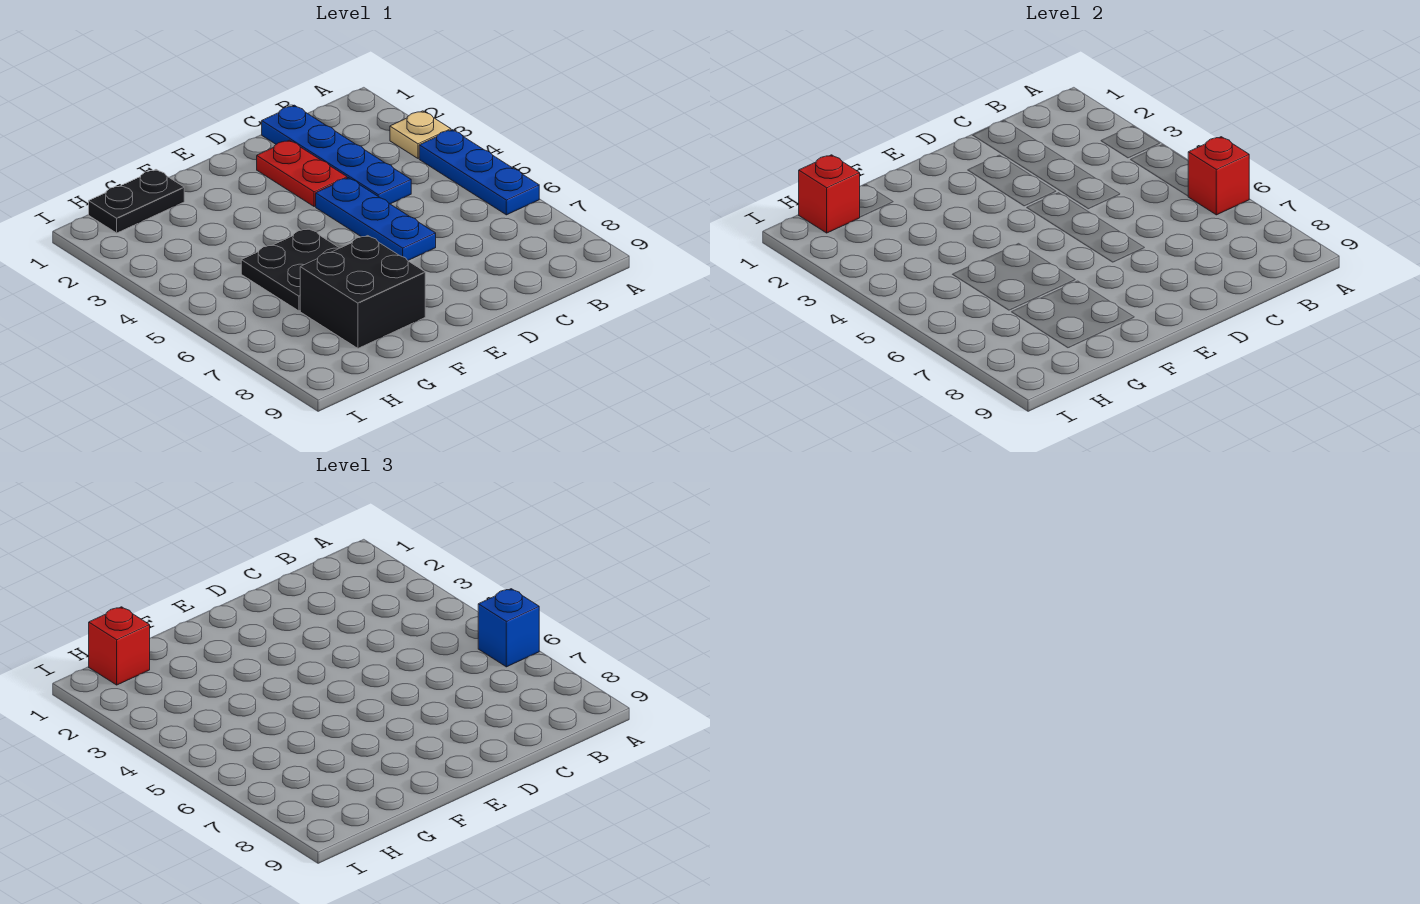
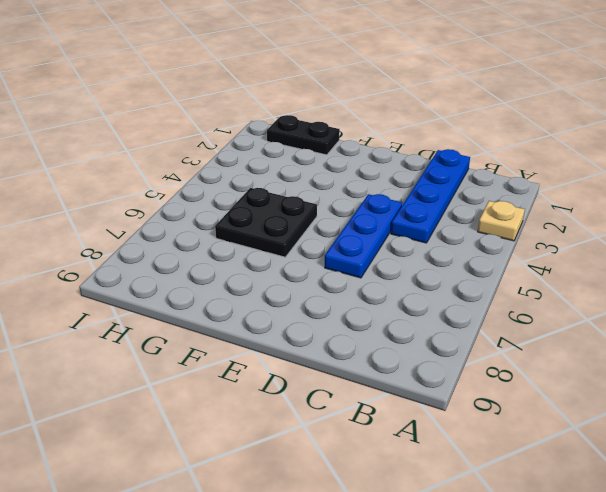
none -> blue 1x3 plate [419,130,539,215]
none -> red 1x2 plate [257,140,347,207]
none -> black 2x2 brick [300,236,425,348]

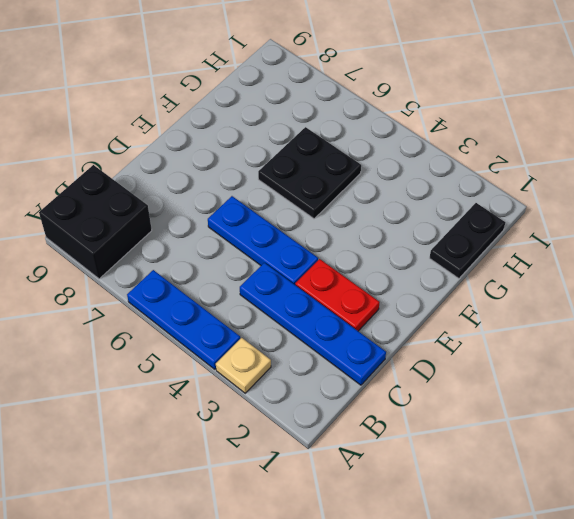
black 2x2 brick [39,165,152,279] -> black 2x2 brick moved to [300,236,425,348]
none -> red 1x1 brick [1188,137,1249,215]
none -> red 1x1 brick [799,155,860,233]
none -> blue 1x1 brick [478,589,539,667]

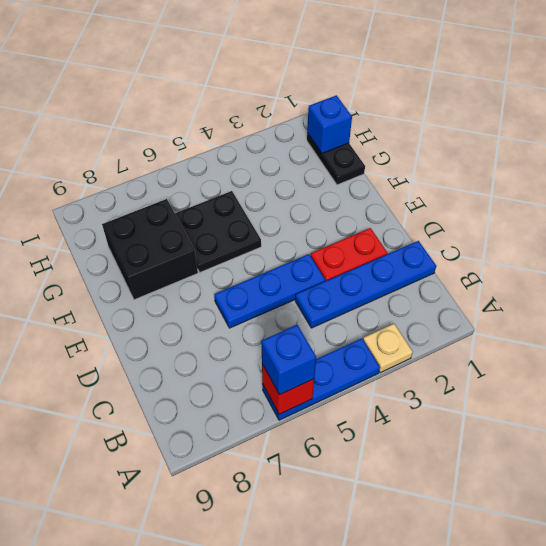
blue 1x1 brick [307,95,352,153] -> red 1x1 brick [799,155,860,233]
none -> red 1x1 brick [89,607,150,685]

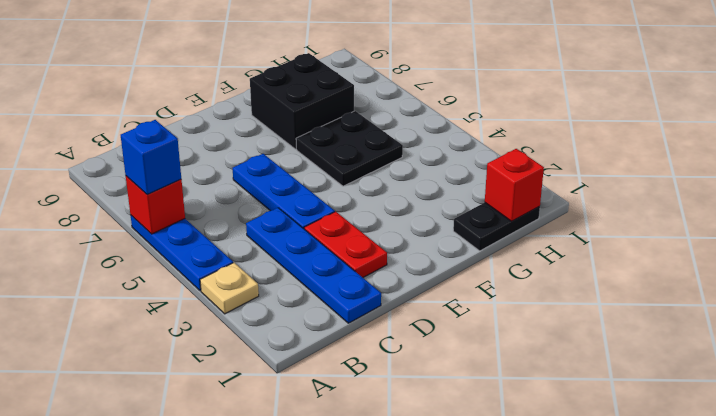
none -> red 1x1 brick [89,607,150,685]

